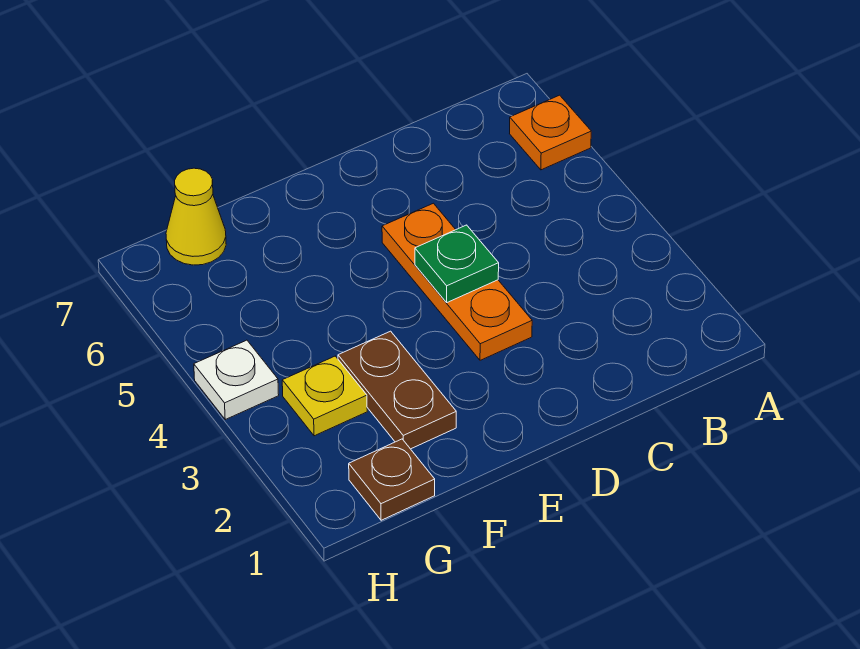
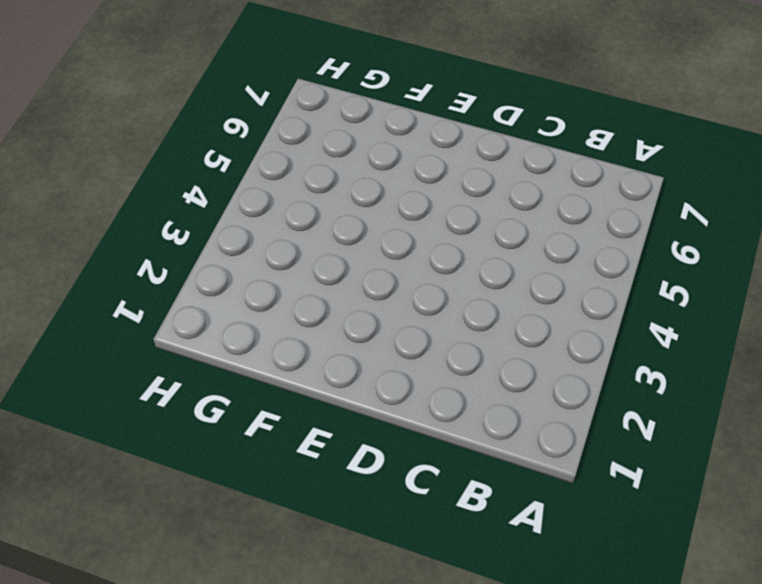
none -> orange 1x1 plate [510,95,591,170]
none -> orange 1x3 plate [382,203,532,360]

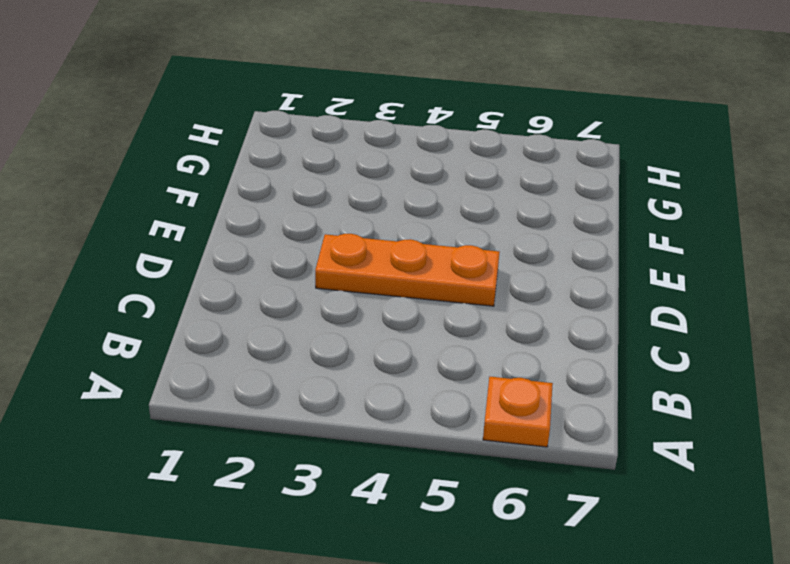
none -> brown 1x2 plate [338,331,456,449]
none -> brown 1x1 plate [349,439,435,520]

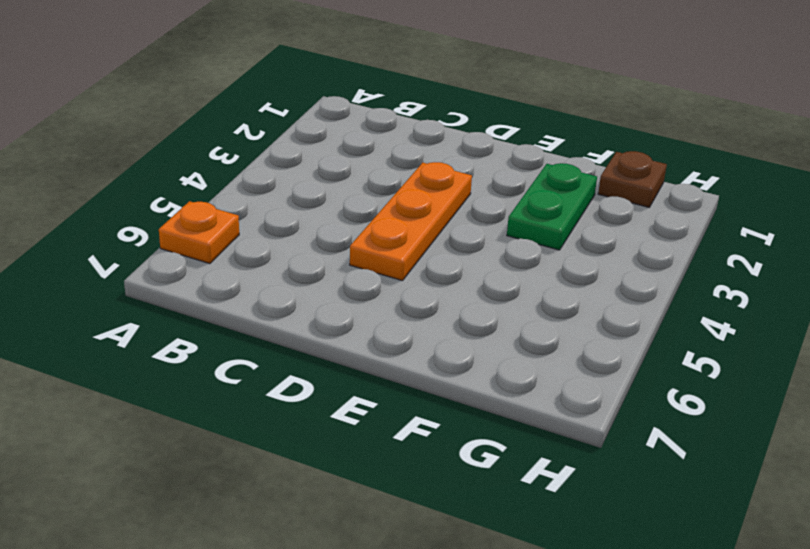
green 1x2 plate [507,163,597,250] -> brown 1x2 plate [338,331,456,449]
none -> yellow 1x1 plate [282,356,367,436]
none -> yellow 1x1 cone [166,168,226,265]

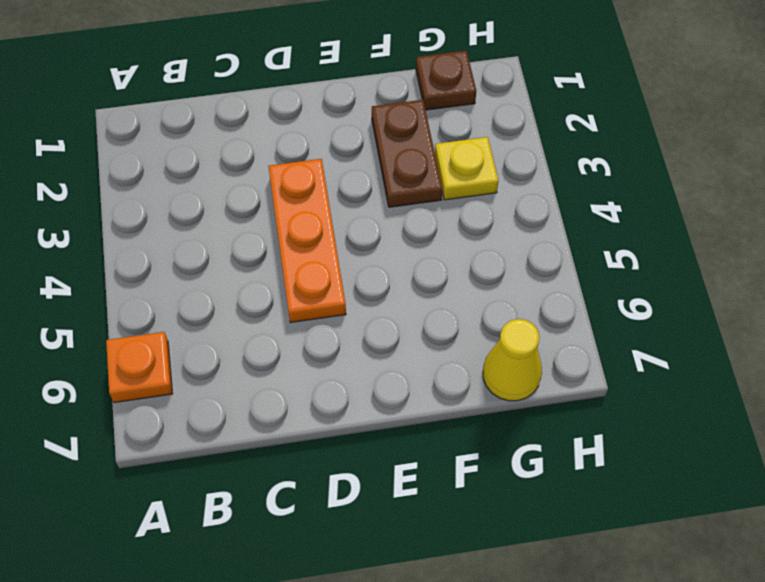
none -> white 1x1 plate [194,340,279,420]
none -> green 1x1 plate [415,225,499,302]

